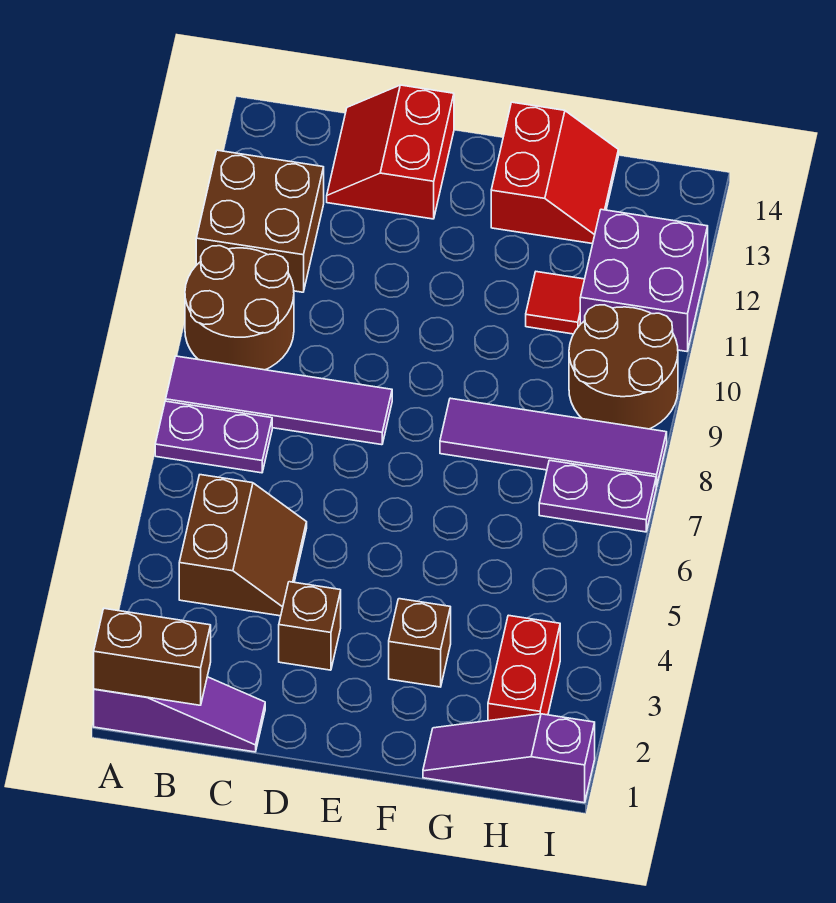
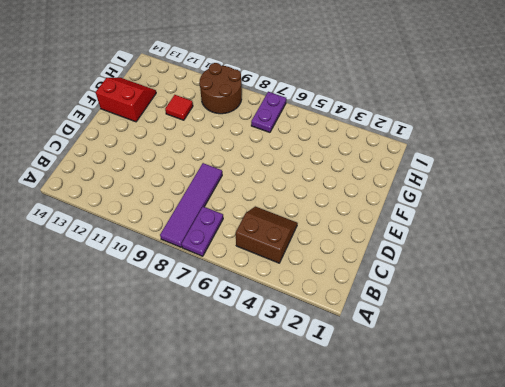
none -> purple 1x3 slope [94,677,265,752]
none -> brown 2x2 round brick [185,246,294,370]
none -> brown 2x2 brick [196,150,324,292]

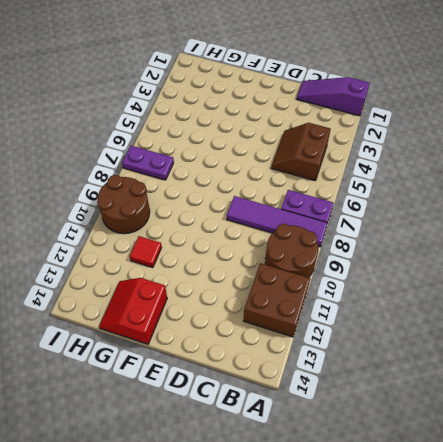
none -> red 2x2 slope [327,85,454,219]
none -> brown 1x1 brick [279,582,341,670]
none -> brown 1x1 brick [389,599,451,687]

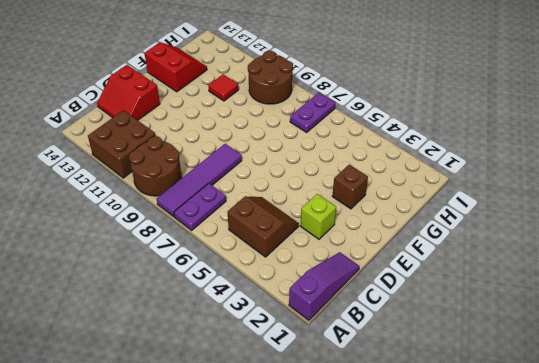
lime 1x1 brick [301,194,336,239] -> brown 1x1 brick [279,582,341,670]
none -> purple 1x4 tile [440,398,667,487]
none -> purple 1x3 slope [423,714,595,803]
none -> red 1x2 brick [488,615,560,721]

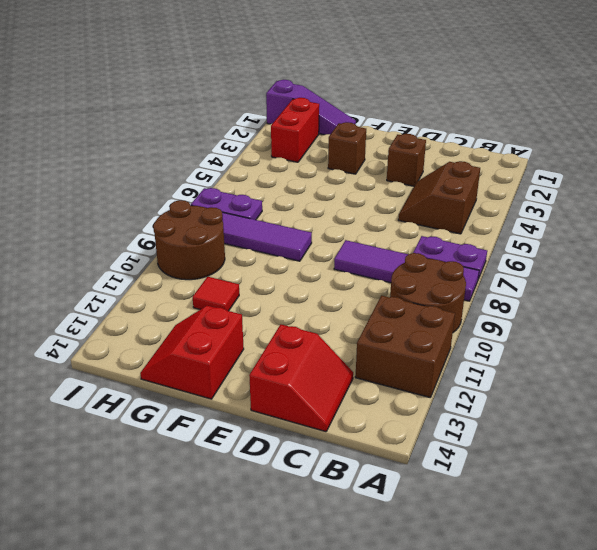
none -> purple 1x3 slope [94,677,265,752]
none -> purple 2x2 brick [580,209,708,351]
none -> brown 1x2 brick [94,609,211,705]

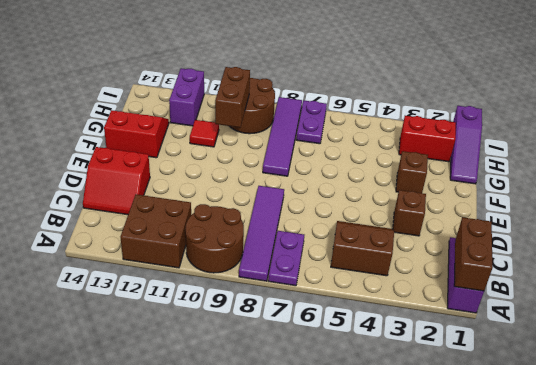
brown 1x2 brick [215,67,250,127] -> none
purple 1x2 brick [169,68,204,126] -> purple 2x2 brick [580,209,708,351]

